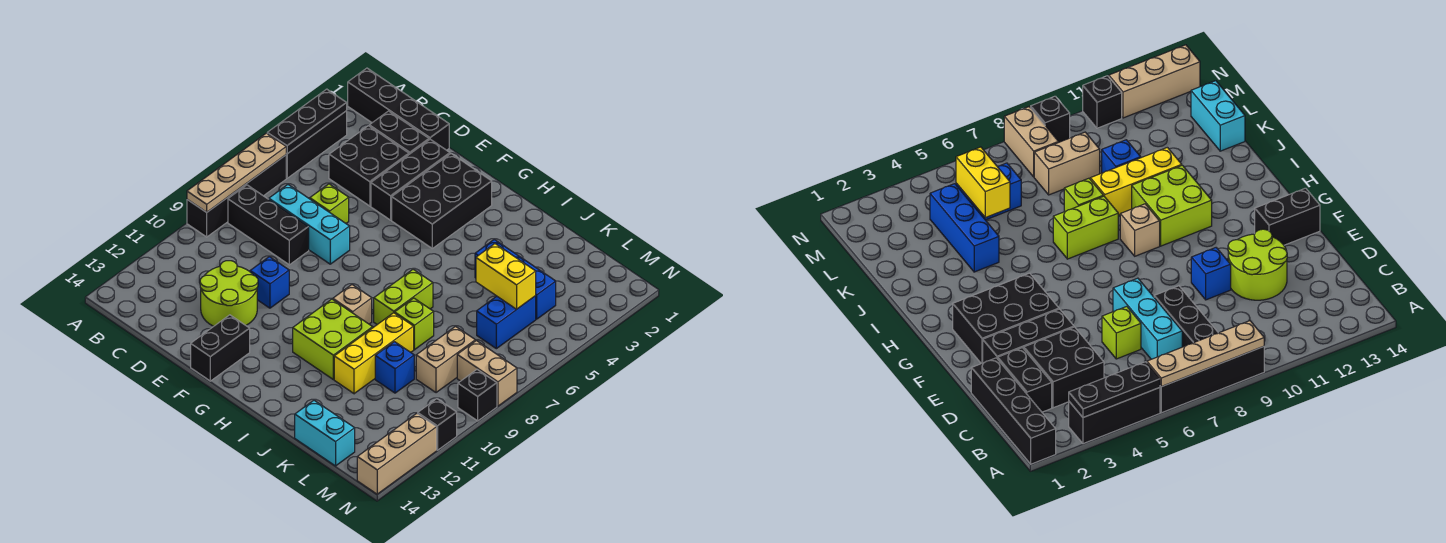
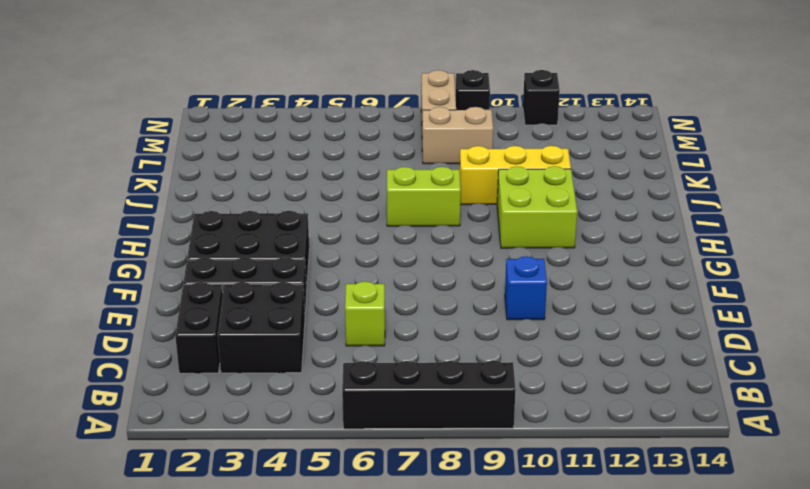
none -> black 1x4 brick [348,68,449,150]
none -> black 1x3 brick [286,111,347,178]
none -> black 1x3 brick [228,185,309,265]
none -> cyan 1x3 brick [269,185,350,264]

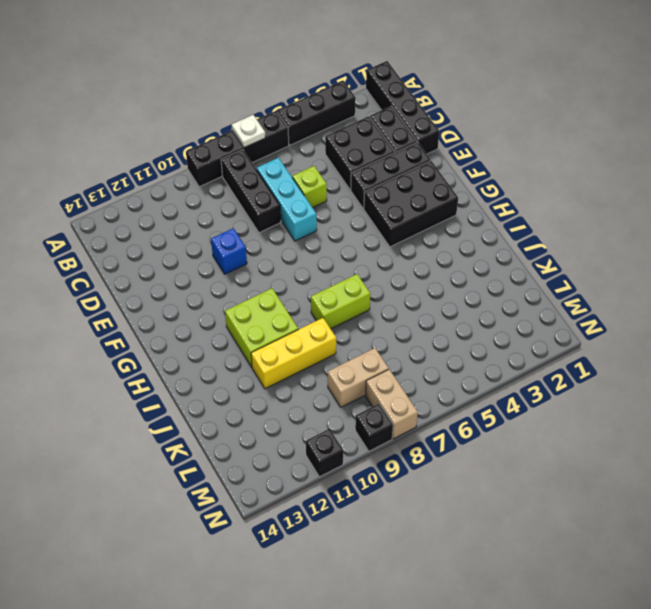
white 1x1 plate [232,115,265,148] -> tan 1x4 plate [187,133,286,212]
none -> lime 2x2 round brick [200,261,258,326]
none -> black 1x2 brick [191,315,250,381]
none -> tan 1x1 brick [333,285,372,324]
none -> blue 1x3 brick [475,239,556,319]

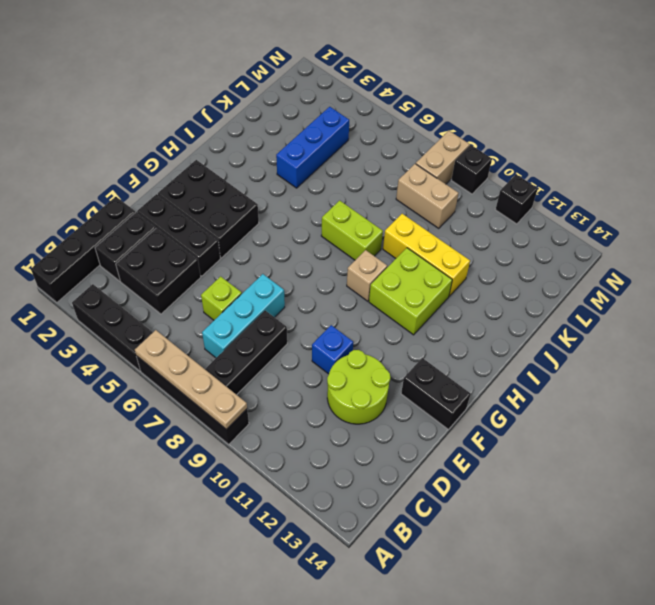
none -> lime 1x1 brick [395,298,434,350]
none -> blue 1x1 brick [375,342,414,393]
none -> cyan 1x2 brick [295,400,355,466]
none -> blue 1x2 brick [477,296,536,349]

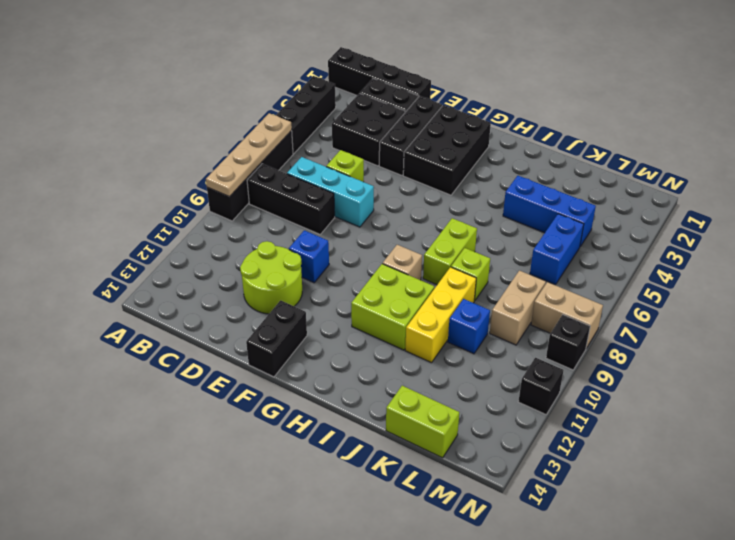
lime 1x2 brick [386,386,459,458] -> cyan 1x2 brick [295,400,355,466]
none -> tan 1x3 brick [357,413,437,494]
none -> black 1x3 plate [267,89,347,154]
none -> yellow 1x2 brick [476,244,536,309]

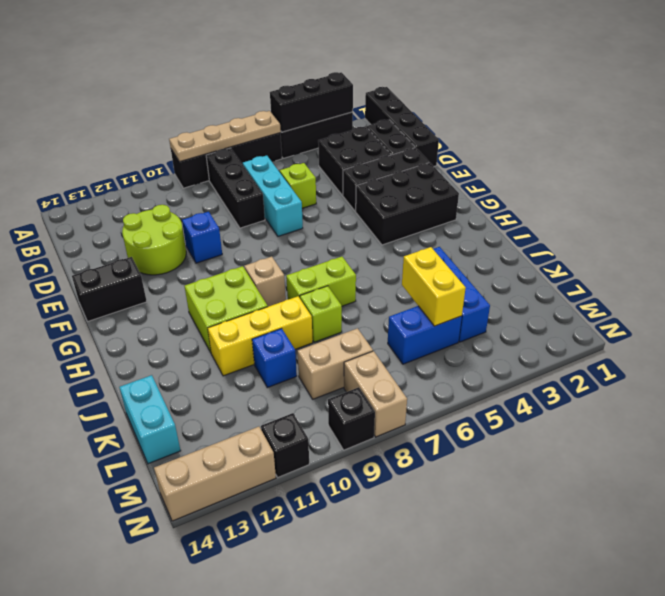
black 1x3 brick [270,72,353,132] -> black 1x3 plate [267,89,347,154]

